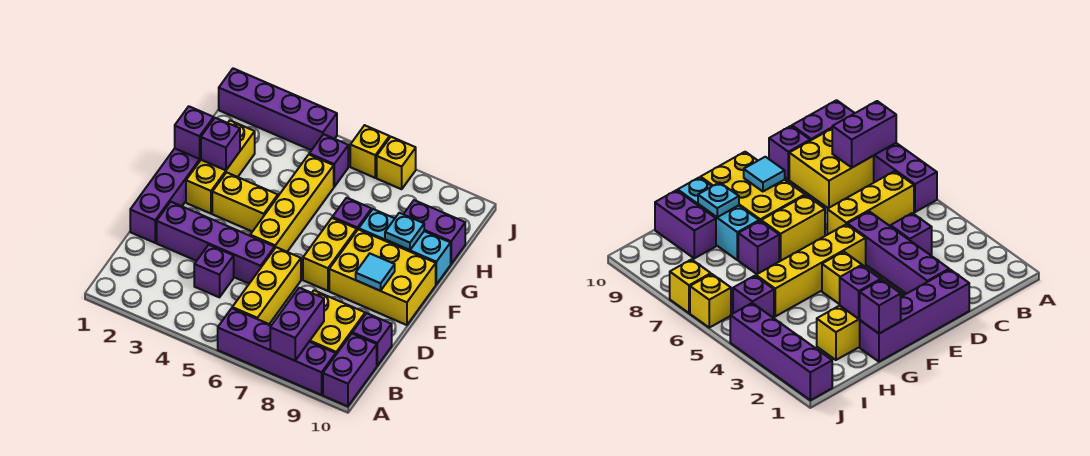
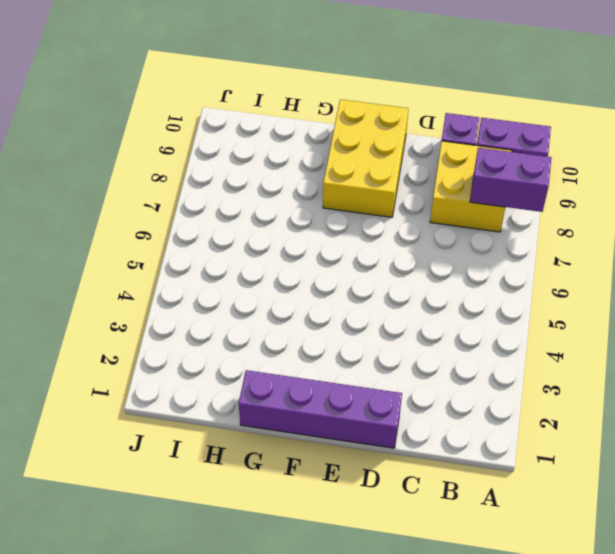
none -> purple 1x4 brick [218,308,336,395]
none -> yellow 1x3 brick [232,247,301,324]
none -> purple 1x1 brick [194,245,234,297]

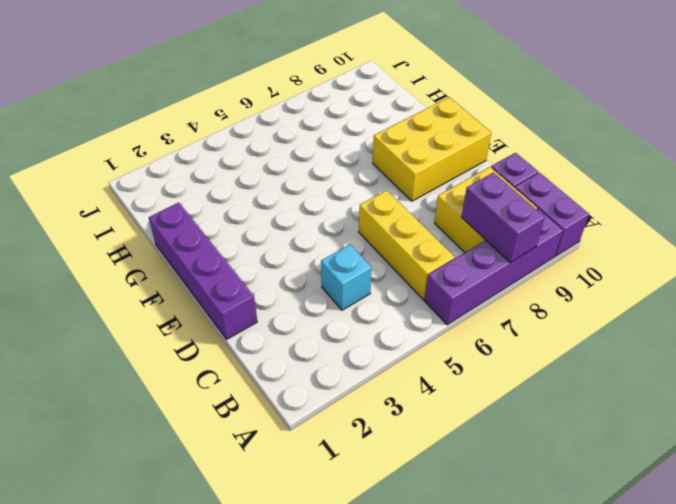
cyan 1x1 brick [321,245,372,310] -> purple 1x1 brick [194,245,234,297]
none -> purple 1x4 brick [157,202,275,283]
none -> yellow 1x4 brick [250,155,334,252]
none -> yellow 1x2 brick [303,218,357,291]

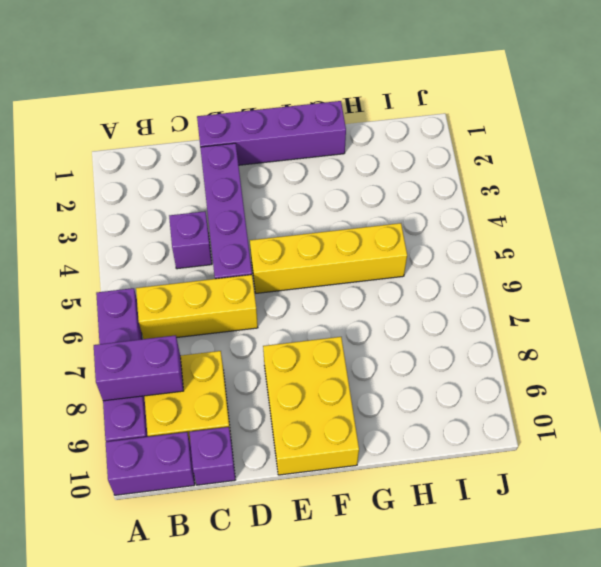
none -> yellow 1x2 brick [303,218,357,291]
none -> yellow 1x3 brick [186,121,255,214]
none -> yellow 1x2 brick [212,172,278,232]

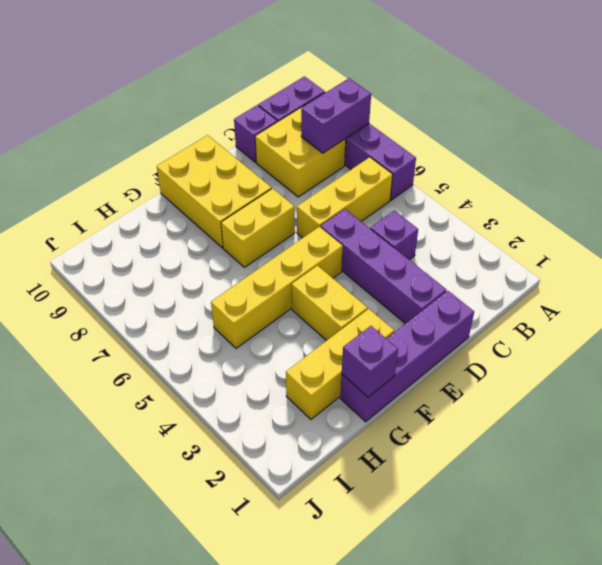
none -> purple 1x1 brick [332,198,372,230]
none -> cyan 1x3 brick [359,209,451,284]
none -> purple 1x2 brick [404,200,465,264]

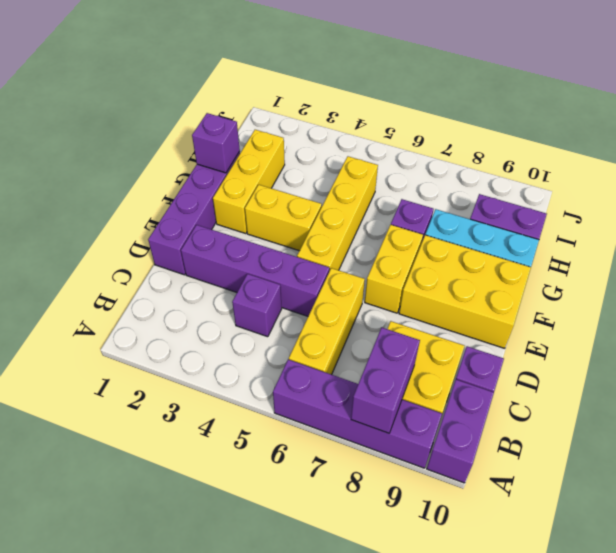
none -> purple 1x1 brick [309,134,348,187]
none -> purple 1x4 brick [219,68,337,150]
none -> yellow 1x1 brick [350,125,390,178]

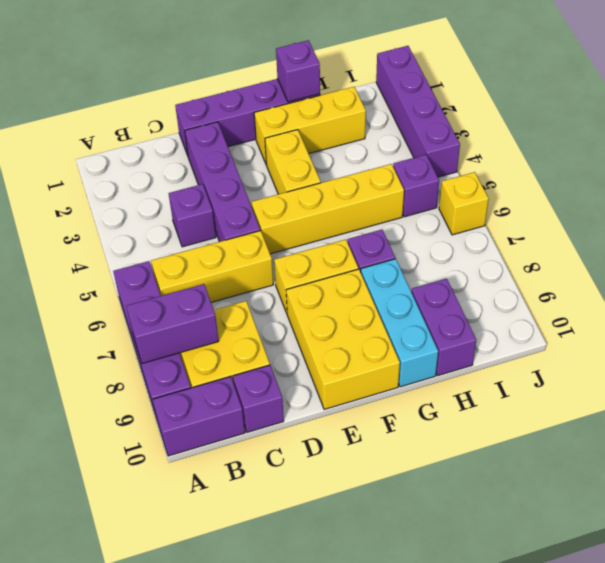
none -> yellow 1x1 brick [377,137,416,189]
none -> cyan 1x1 tile [356,254,395,291]
none -> purple 1x1 brick [201,118,240,170]

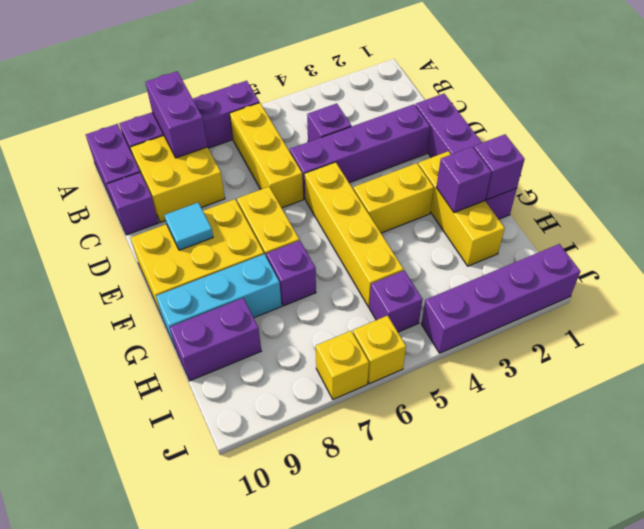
none -> cyan 1x1 plate [385,213,424,250]

